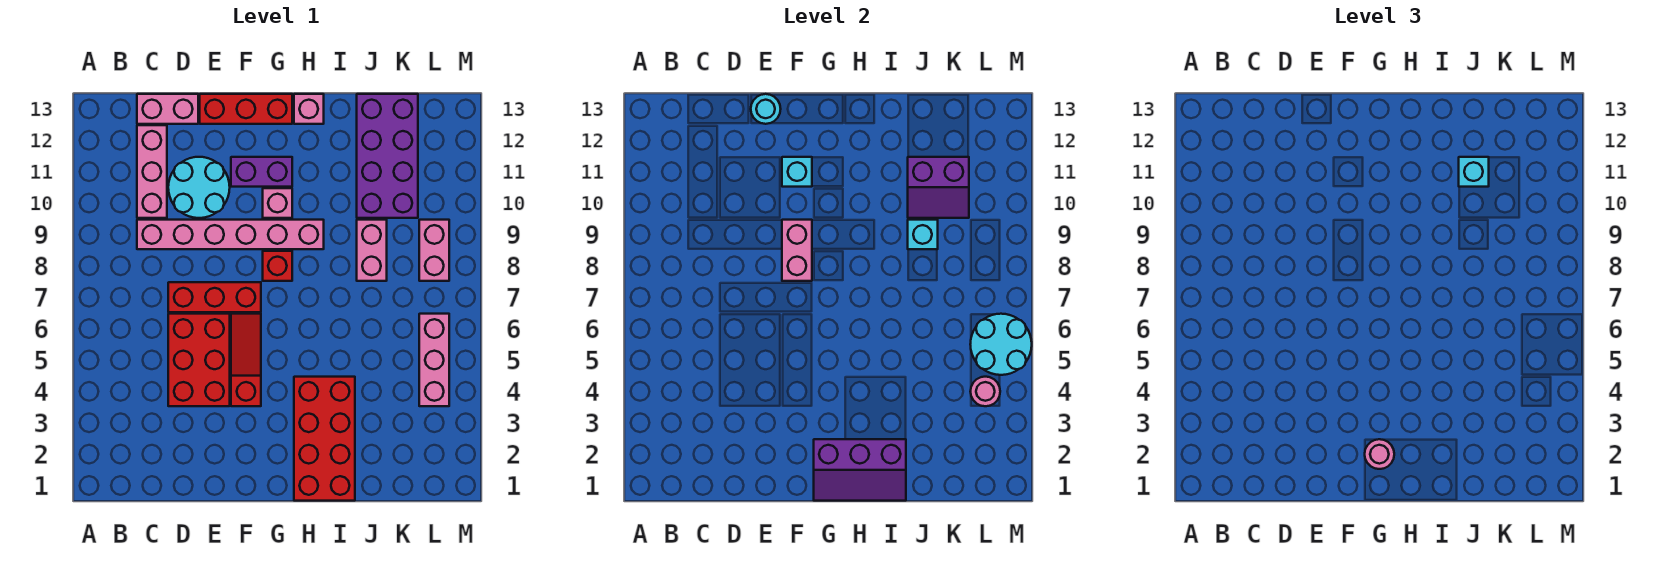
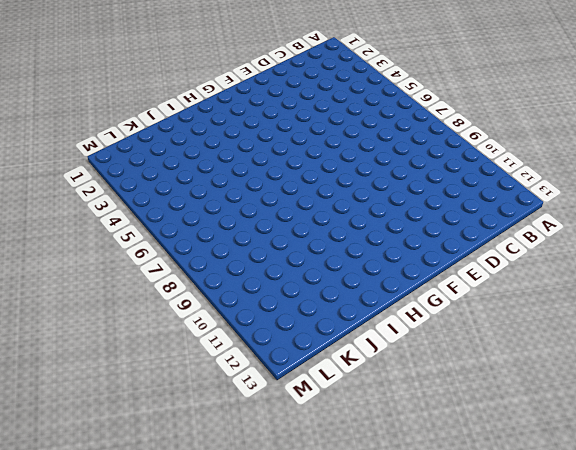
none -> pink 1x6 brick [137,220,324,249]
none -> pink 1x3 brick [137,125,167,218]
none -> pink 1x2 brick [137,94,198,124]

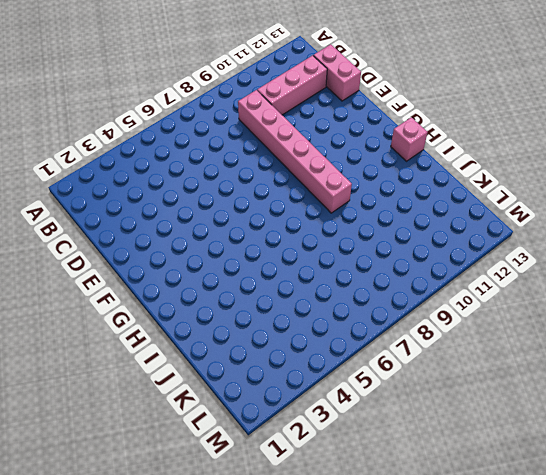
none -> red 2x3 brick [168,314,230,406]
none -> red 1x3 brick [168,282,261,312]
none -> cyan 2x2 round brick [168,157,230,218]

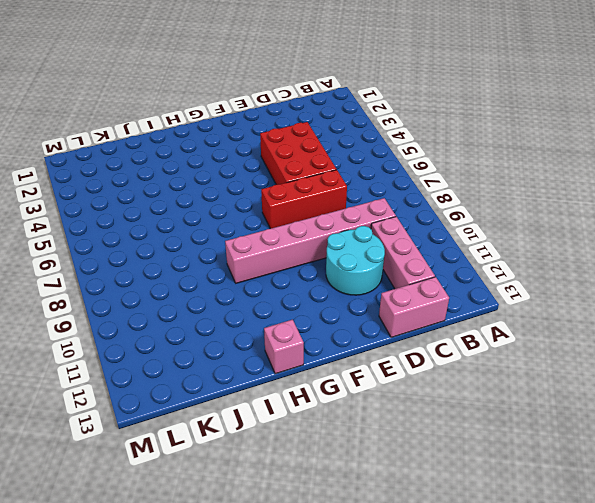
none -> red 1x3 brick [200,94,292,124]
none -> red 1x3 slope [231,314,261,406]
none -> purple 1x2 brick [231,157,292,187]

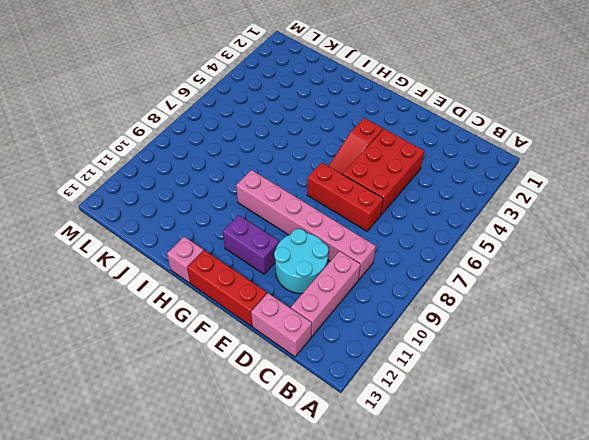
none -> red 1x1 brick [263,251,292,281]
none -> pink 1x1 brick [263,188,292,218]
none -> red 2x4 brick [294,377,355,501]

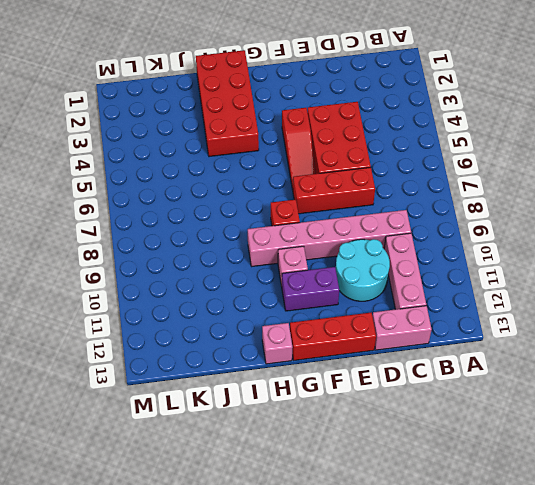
none -> pink 1x2 brick [357,220,387,281]
none -> purple 2x4 brick [357,94,418,218]
none -> pink 1x3 brick [419,314,449,406]

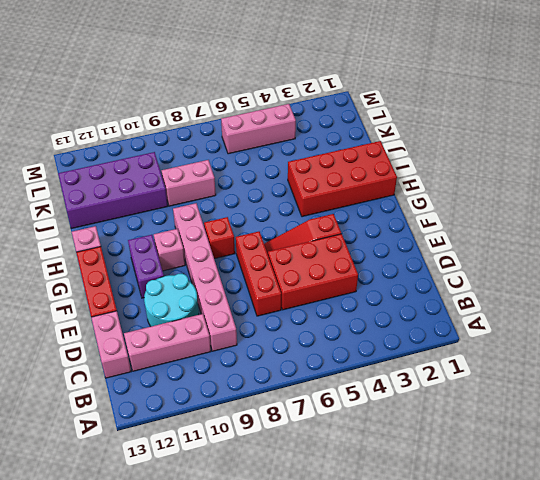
none -> pink 1x2 brick [419,220,449,281]
none -> cyan 1x1 round brick [751,94,781,124]
none -> pink 1x2 brick [782,220,812,281]

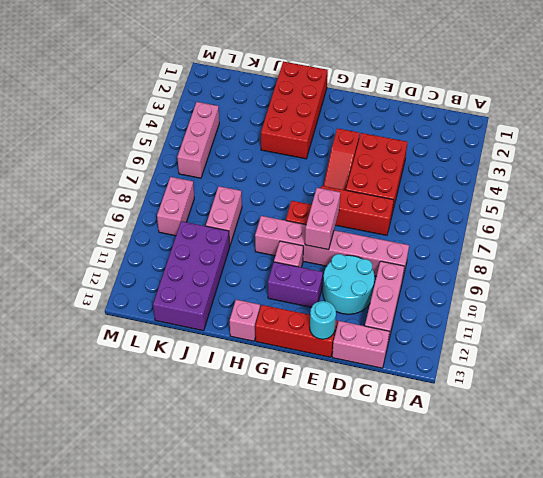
none -> cyan 1x1 brick [782,157,812,187]
none -> purple 2x3 slope [814,439,906,501]
none -> cyan 1x1 brick [908,220,938,249]

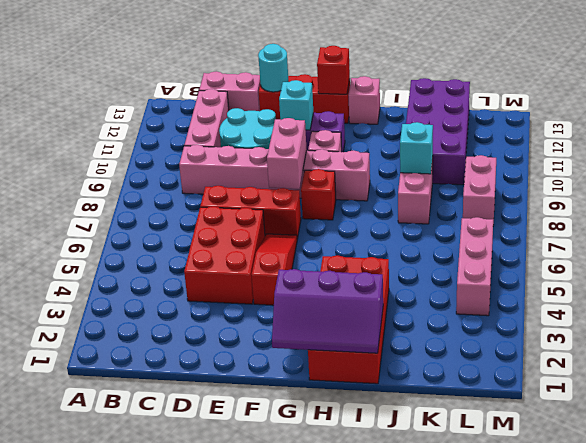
red 1x1 brick [317,46,350,94] -> none
none -> purple 2x2 slope [908,157,969,218]
none -> pink 1x1 round brick [970,377,1000,406]
none -> cyan 2x2 round brick [970,314,1032,375]

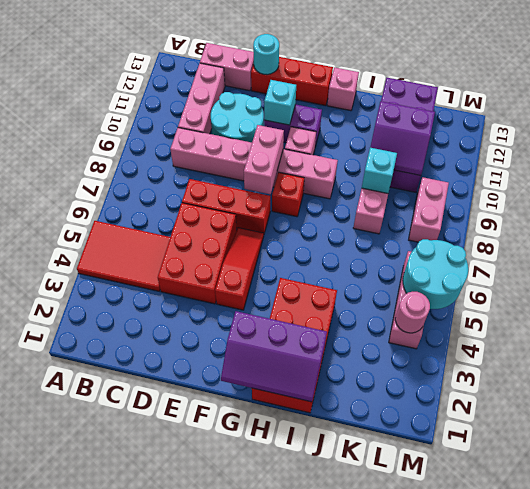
red 2x3 tile [77,221,170,291] -> none
none -> pink 1x1 round brick [1365,439,1394,469]
none -> cyan 1x1 brick [1459,157,1489,187]

